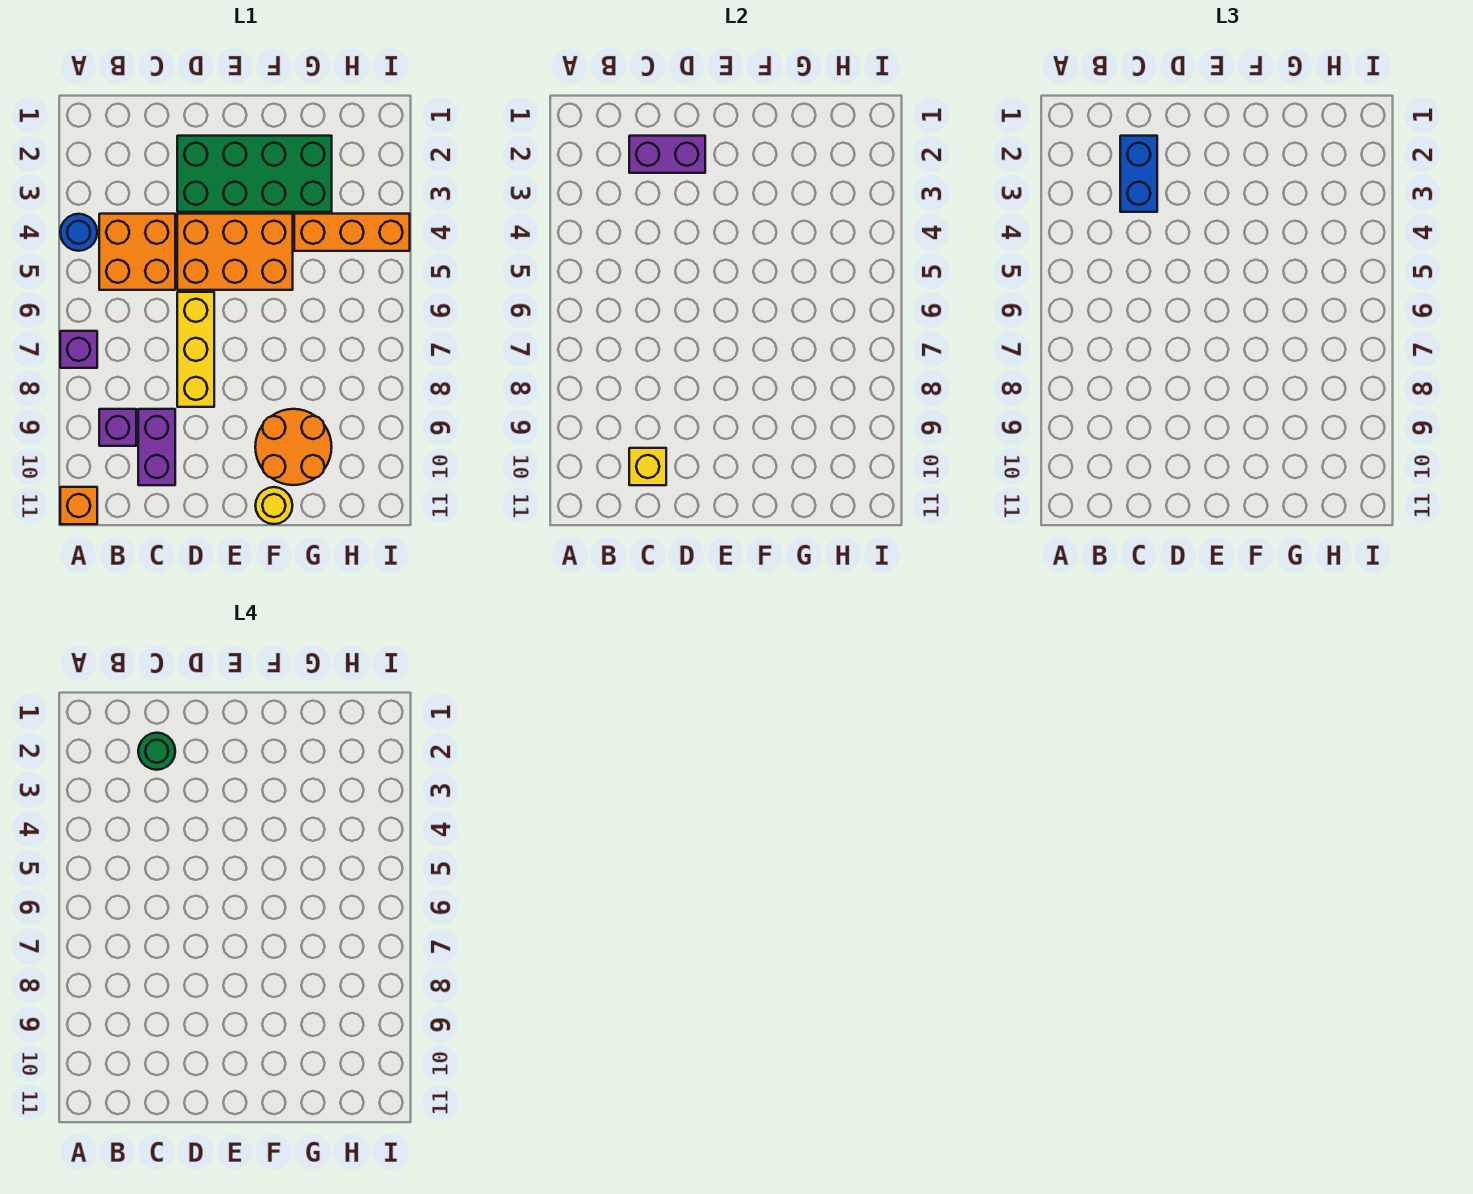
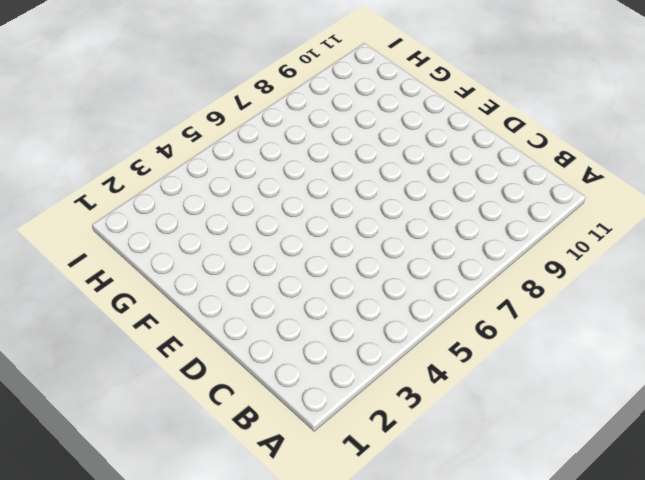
none -> blue 1x1 round brick [60,214,97,251]
none -> purple 1x1 brick [60,331,97,368]
none -> orange 1x1 brick [60,487,97,524]

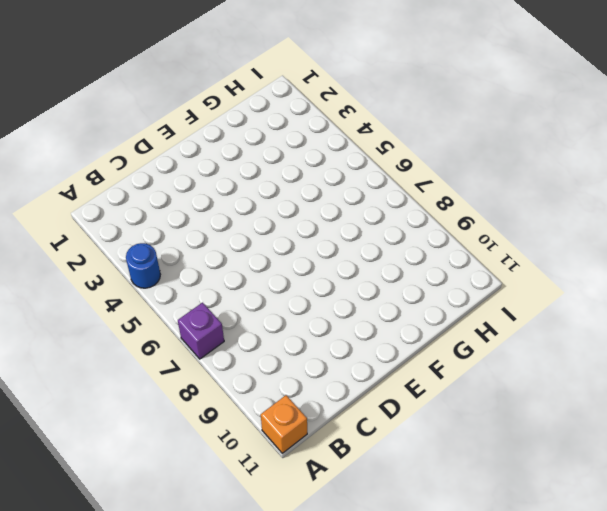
none -> orange 2x2 brick [99,214,175,290]
none -> purple 1x1 brick [99,409,136,446]
none -> purple 1x2 brick [138,409,175,485]

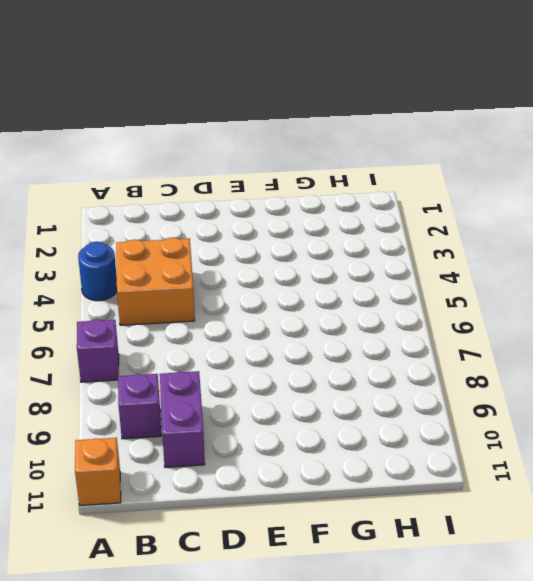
none -> green 2x4 brick [177,136,332,212]
none -> orange 2x3 brick [177,214,293,290]
none -> yellow 1x3 brick [177,292,214,407]

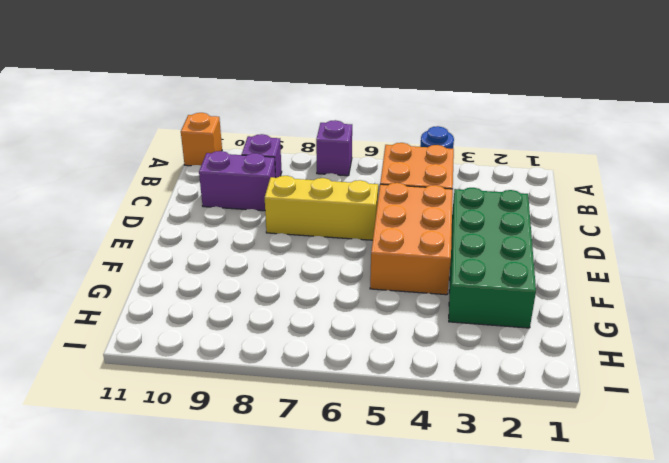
none -> orange 2x2 round brick [255,409,332,485]
none -> yellow 1x1 round brick [255,487,293,524]
none -> orange 1x3 brick [294,214,410,251]

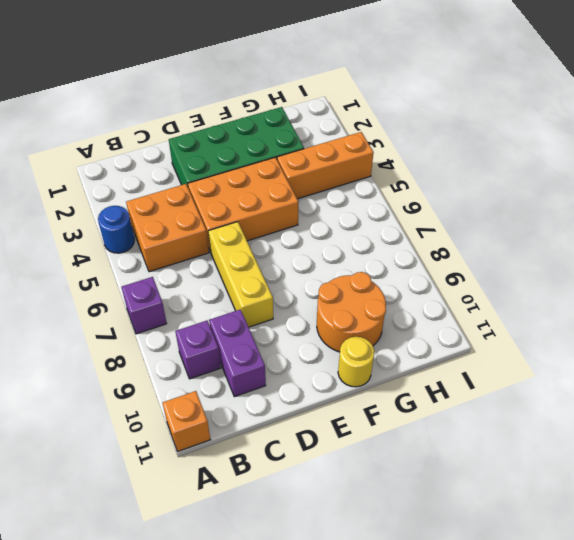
none -> purple 1x2 brick [629,136,705,173]
none -> yellow 1x1 brick [629,448,666,485]
none -> blue 1x2 brick [1120,136,1157,212]

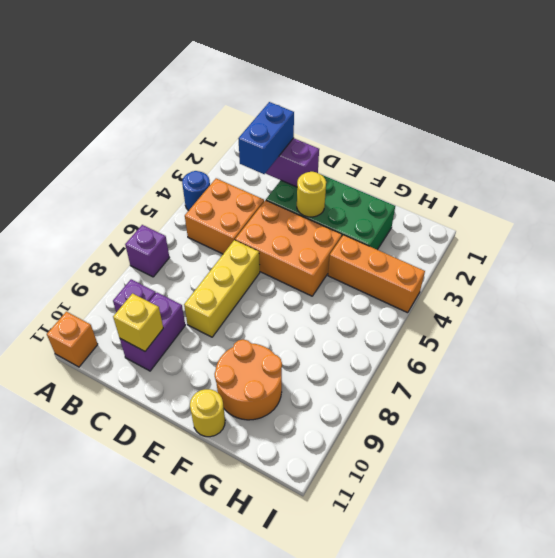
yellow 1x1 round brick [297,172,326,217] -> none
none -> green 1x1 round brick [138,733,175,770]

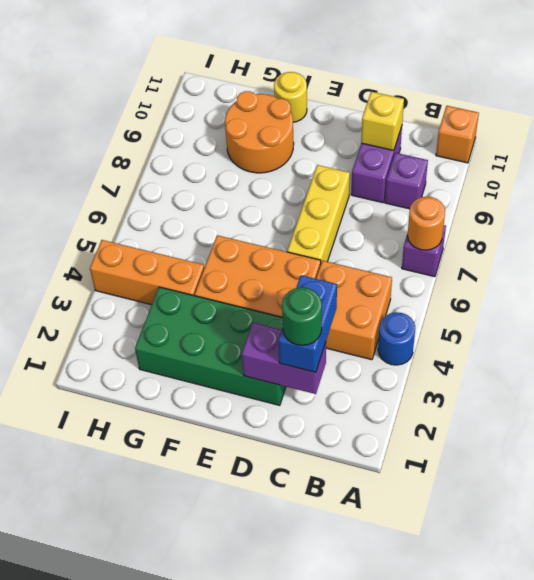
orange 1x1 round brick [407,197,445,250] -> none

